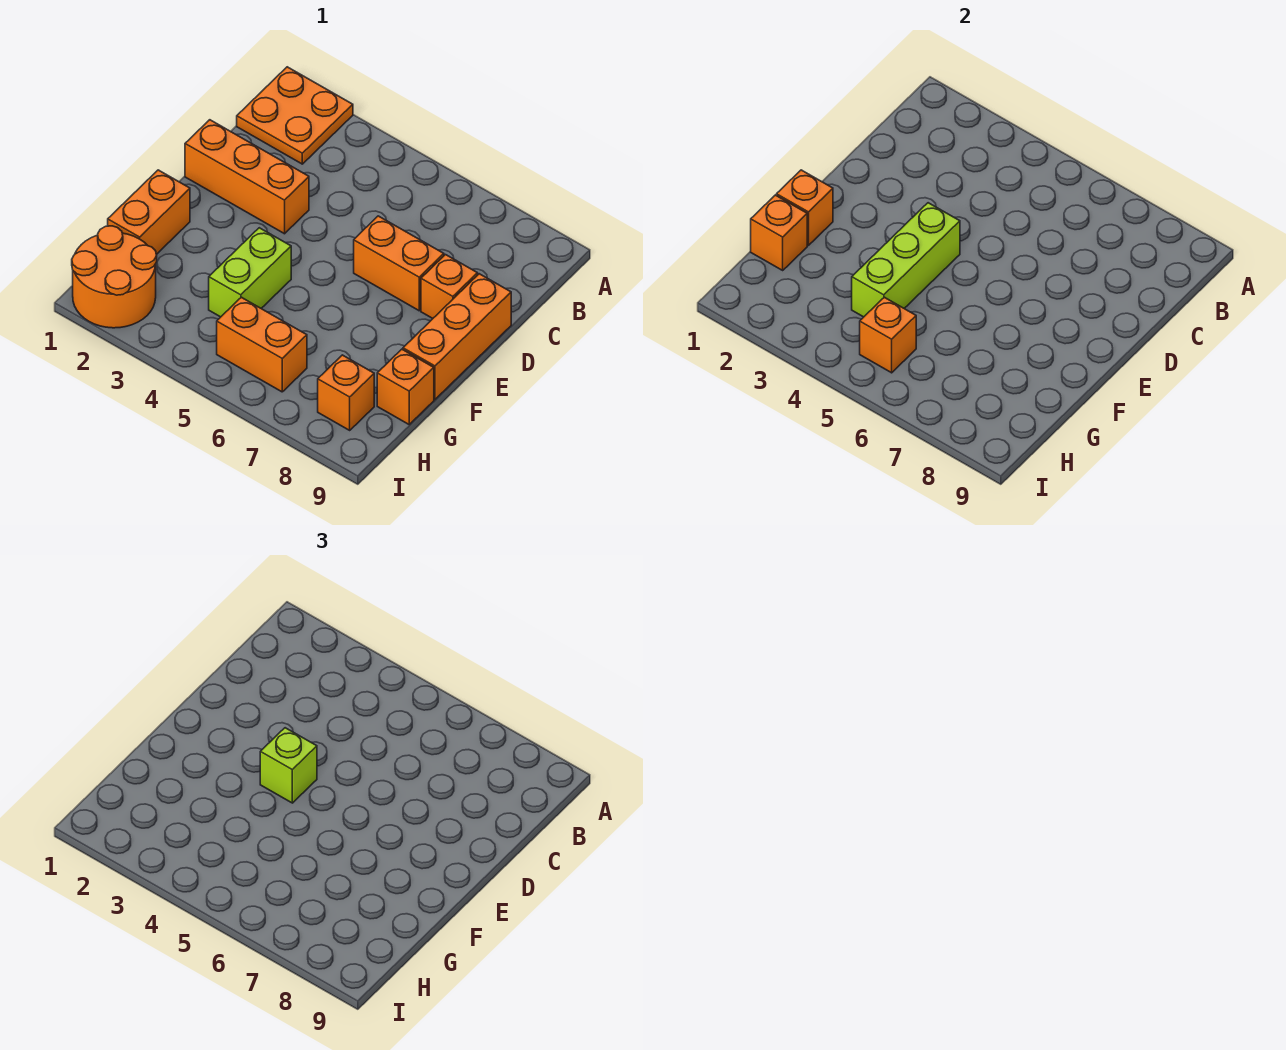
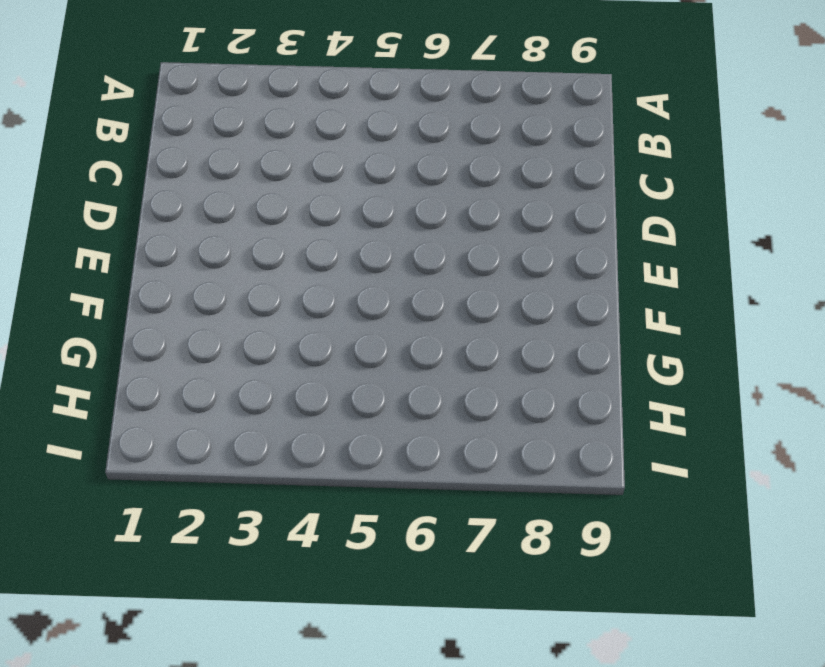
none -> orange 2x2 plate [237,67,353,164]
none -> orange 1x3 brick [185,120,309,234]
none -> orange 1x2 brick [354,216,444,311]

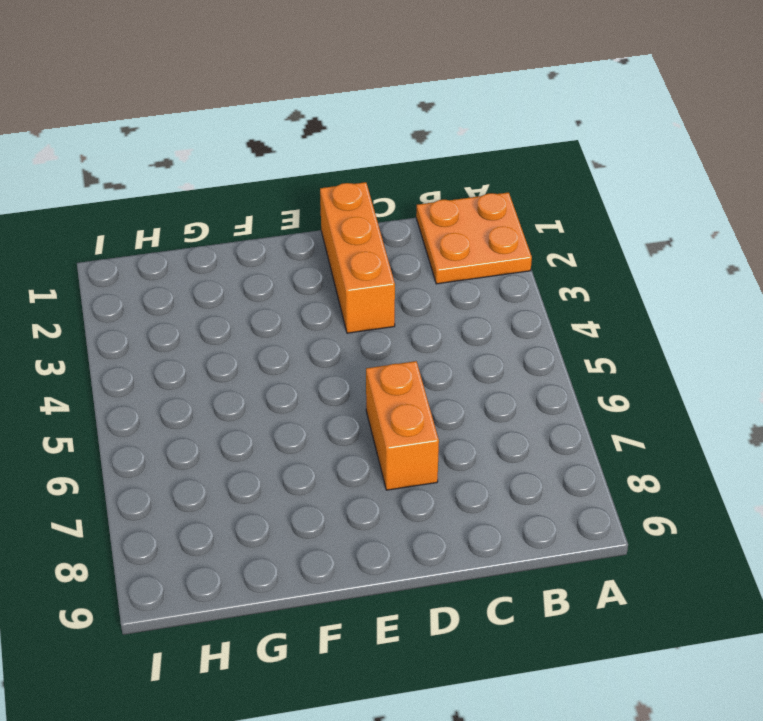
none -> orange 1x1 brick [421,255,478,318]
none -> orange 1x3 brick [403,274,511,399]
none -> orange 1x2 brick [108,170,190,255]

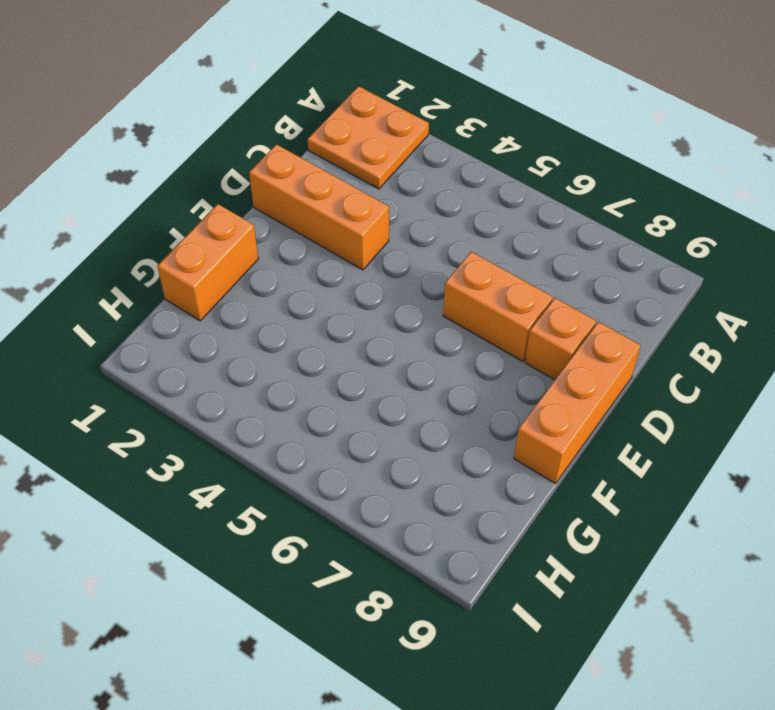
none -> lime 1x2 brick [209,228,291,317]
none -> orange 1x1 brick [377,349,434,424]
none -> orange 2x2 round brick [72,226,157,328]

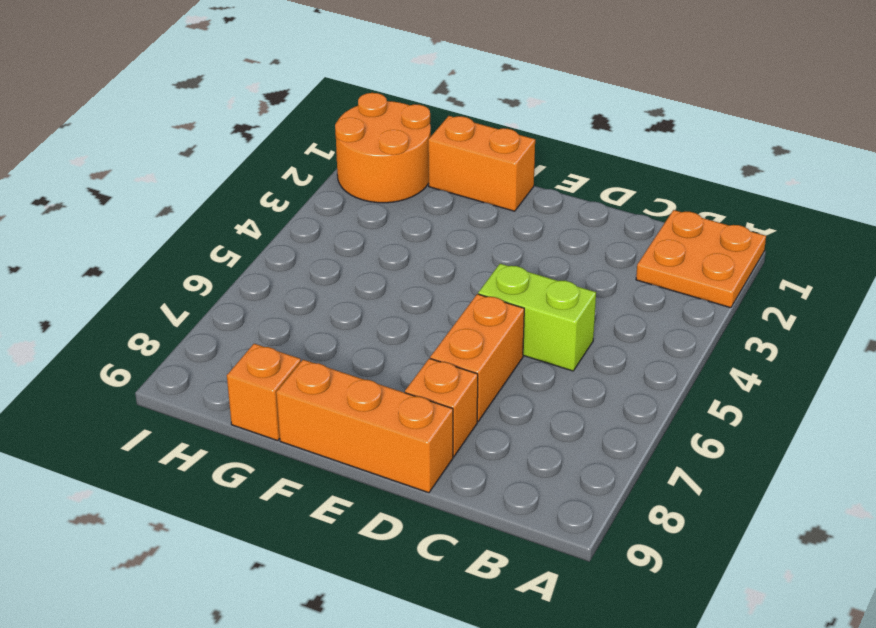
lime 1x2 brick [478,264,596,371] -> lime 1x2 brick moved to [209,228,291,317]
none -> orange 1x3 brick [185,120,309,234]
none -> orange 1x2 brick [217,297,307,392]
none -> orange 1x1 brick [318,355,374,430]

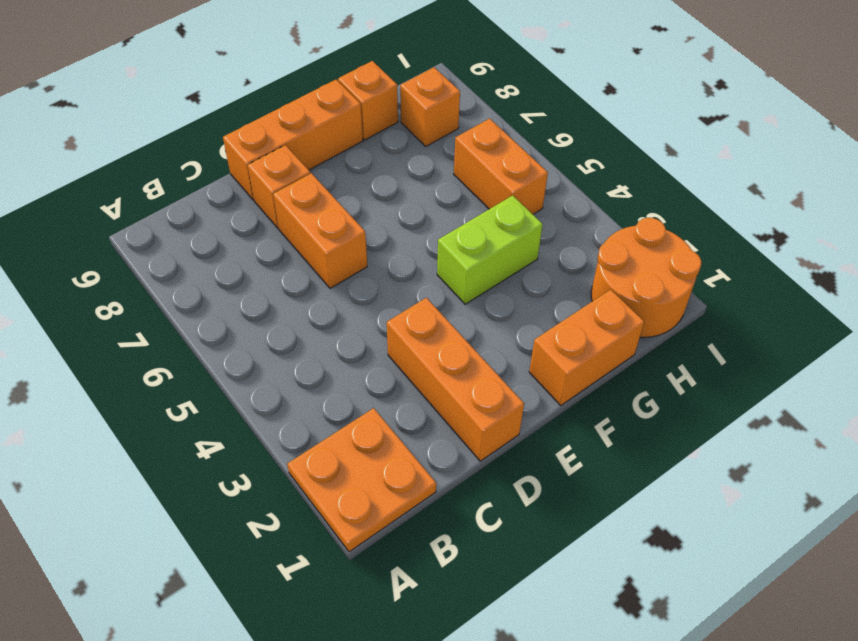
none -> lime 1x3 brick [852,203,960,317]
none -> orange 1x1 brick [777,170,833,245]
none -> orange 1x1 brick [751,195,807,270]

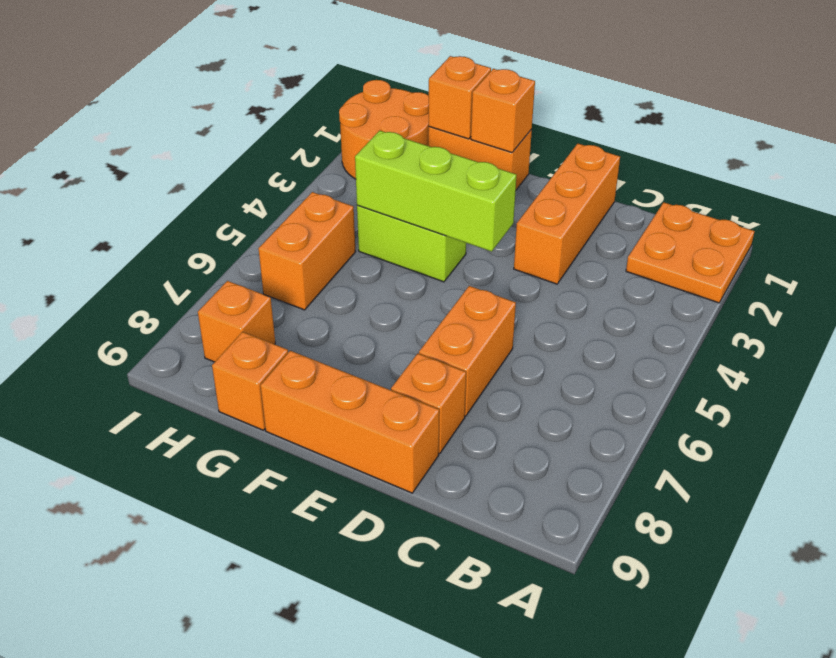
none -> orange 1x1 brick [860,297,916,373]
none -> lime 1x1 brick [260,728,317,803]

